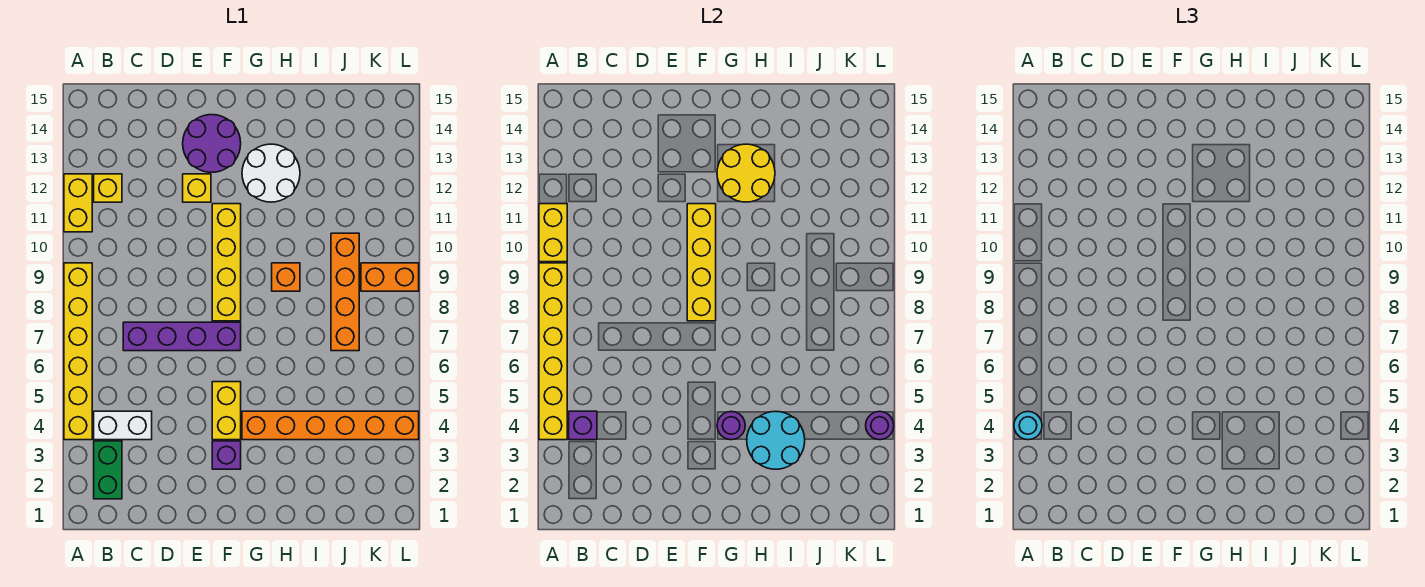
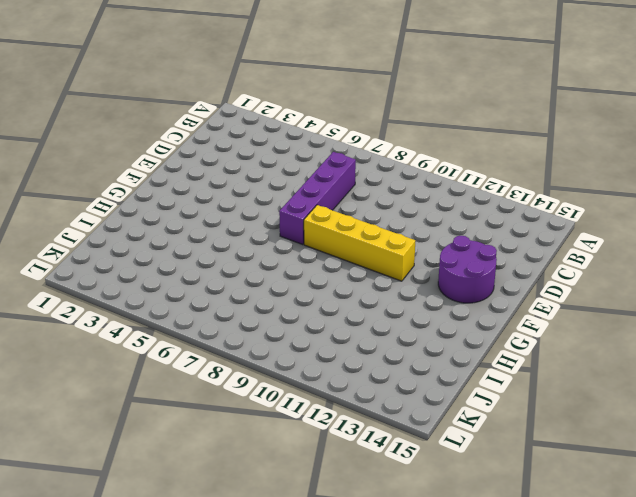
none -> yellow 1x6 brick [64,263,92,440]
none -> yellow 1x2 brick [64,174,92,232]
none -> green 1x2 brick [94,441,122,499]

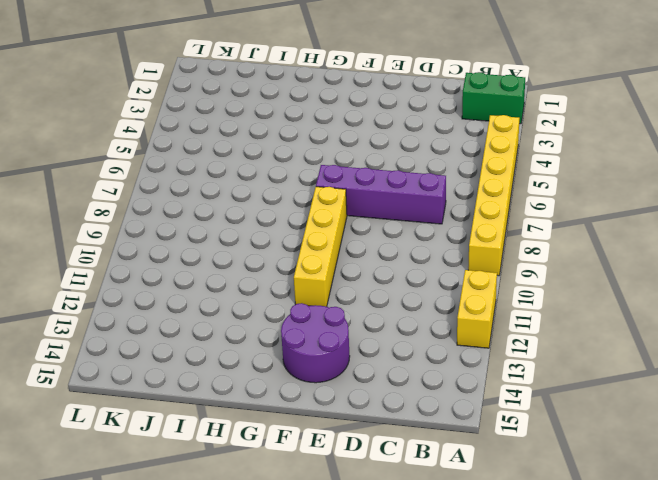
green 1x2 brick [462,72,525,124] -> green 1x2 brick turned to [94,441,122,499]
none -> white 1x2 brick [94,411,152,440]
none -> yellow 1x1 brick [94,174,122,202]
none -> yellow 1x1 brick [183,174,211,202]

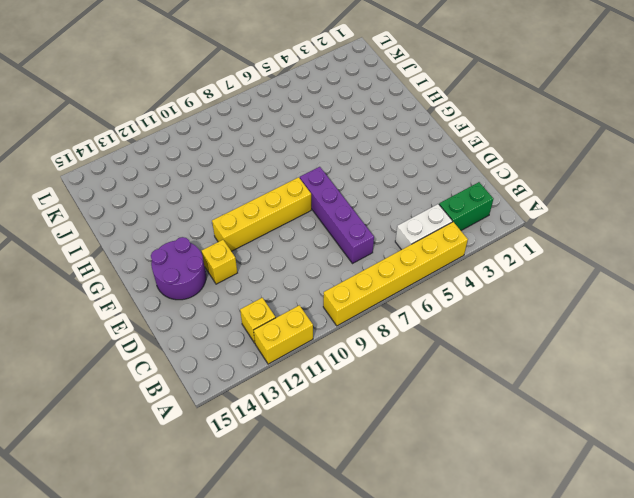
white 1x2 brick [395,204,452,250] -> white 1x2 brick turned to [94,411,152,440]
none -> purple 1x1 brick [212,441,241,469]
none -> yellow 1x2 brick [212,382,241,440]
none -> orange 1x6 brick [242,411,419,440]

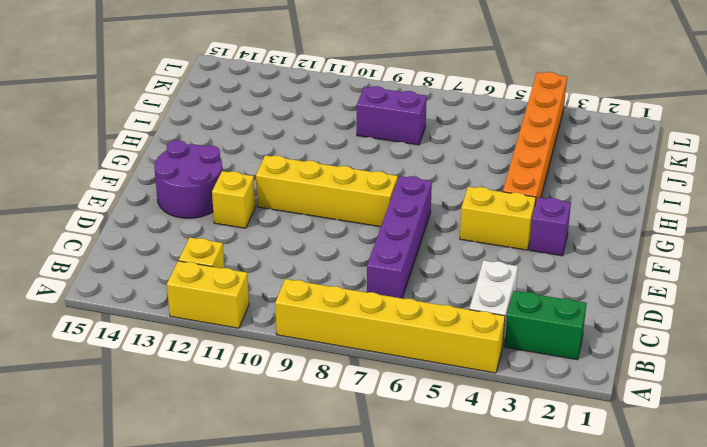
purple 1x2 brick [357,86,427,145] -> orange 1x4 brick [331,233,359,351]
none -> white 2x2 round brick [242,144,300,202]
none -> orange 1x1 brick [272,263,300,291]
none -> orange 1x2 brick [361,263,419,291]

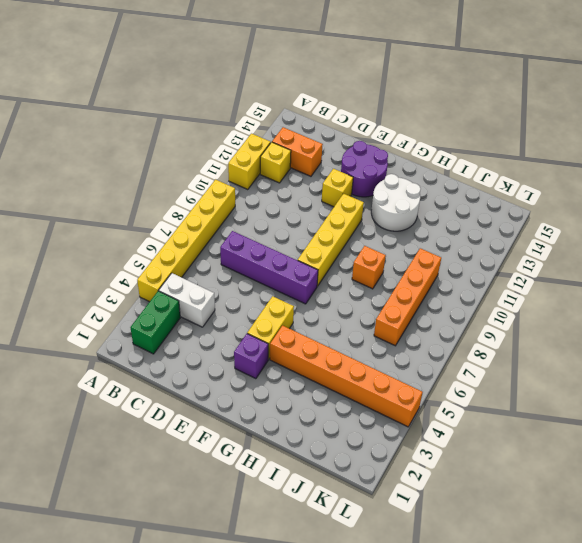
orange 1x2 brick [272,127,323,176] -> orange 1x2 brick moved to [361,263,419,291]
none -> yellow 1x6 brick [539,263,567,440]
none -> yellow 1x2 brick [539,204,567,262]
none -> purple 1x1 brick [569,411,597,440]

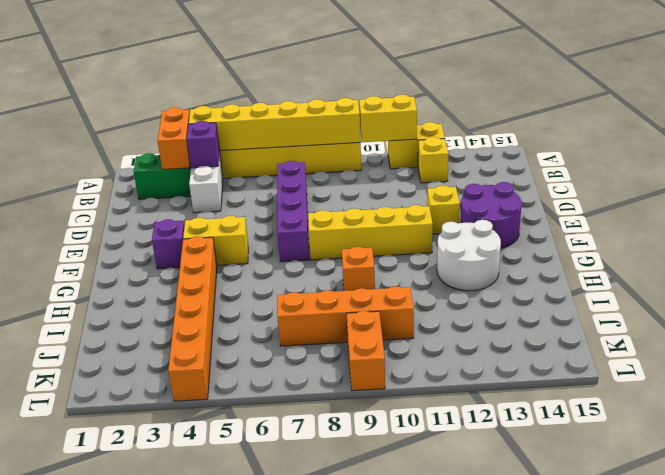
orange 1x2 brick [157,108,190,170] -> none
none -> yellow 1x4 brick [687,204,716,321]
none -> purple 1x1 round brick [717,412,745,440]
none -> yellow 2x2 round brick [717,144,775,202]

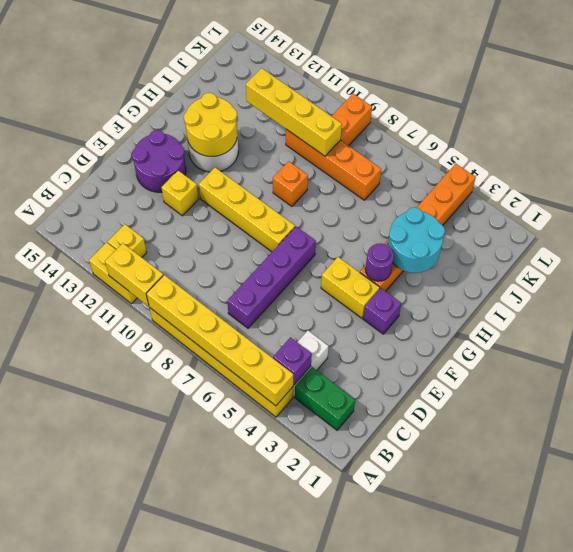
yellow 1x4 brick [246,68,342,156] -> yellow 1x4 brick moved to [687,204,716,321]
none -> purple 1x1 round brick [866,411,894,440]
none -> cyan 1x1 round brick [1014,412,1042,440]

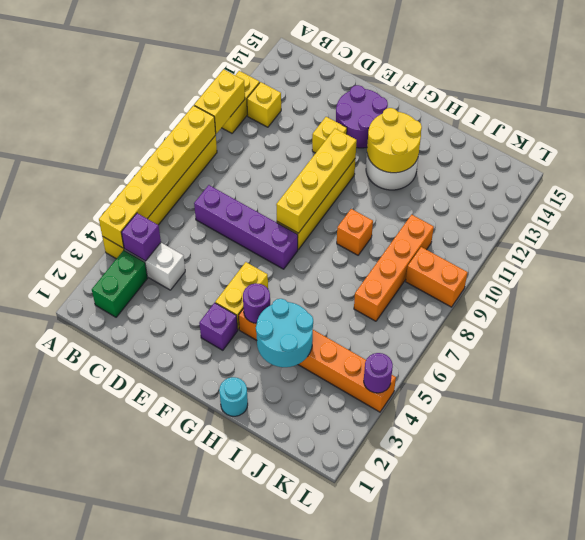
cyan 1x1 round brick [219,377,248,416] -> cyan 1x1 round brick moved to [1014,412,1042,440]

